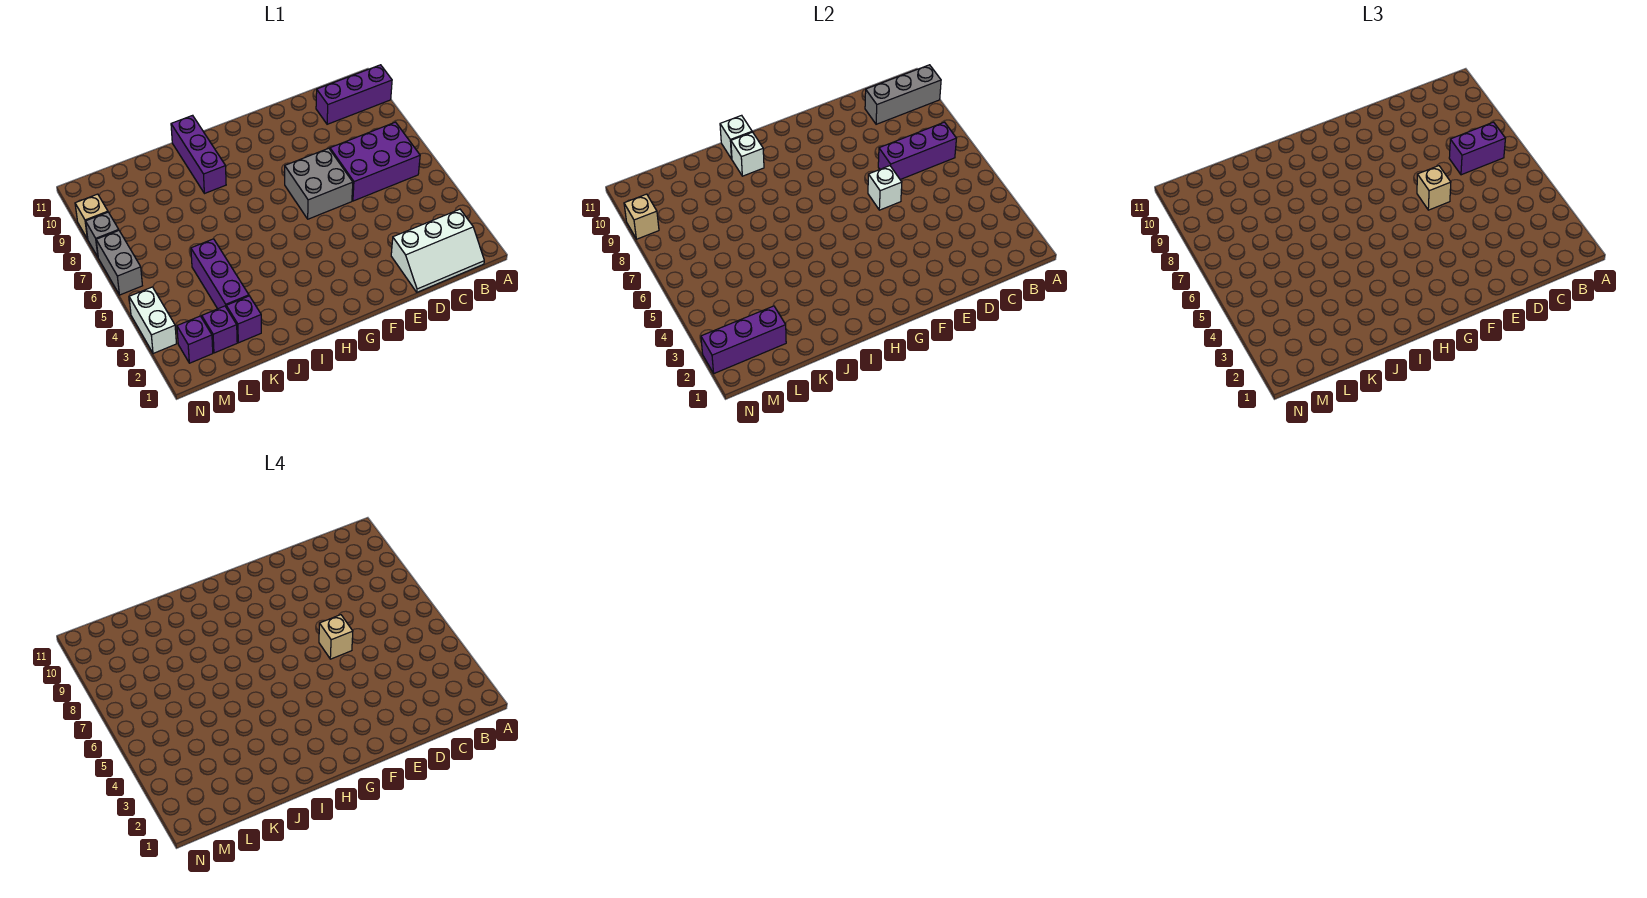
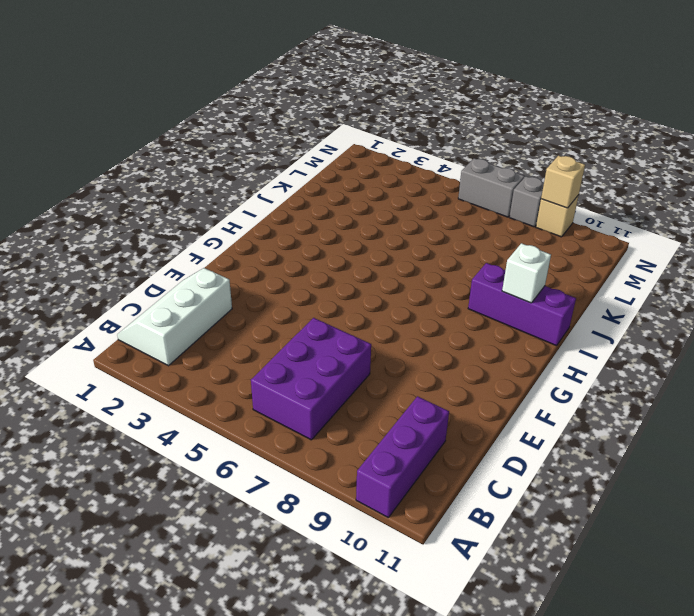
none -> grey 2x2 brick [285,148,353,219]
none -> purple 1x1 brick [226,296,261,343]
none -> purple 1x3 brick [191,239,249,309]

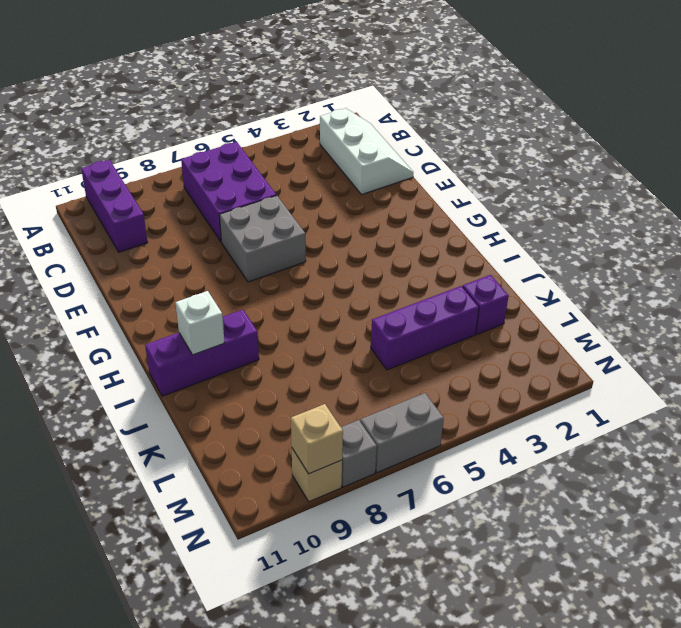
none -> purple 1x1 brick [202,306,237,353]
none -> purple 1x1 brick [177,316,213,363]
none -> white 1x2 brick [129,287,176,354]

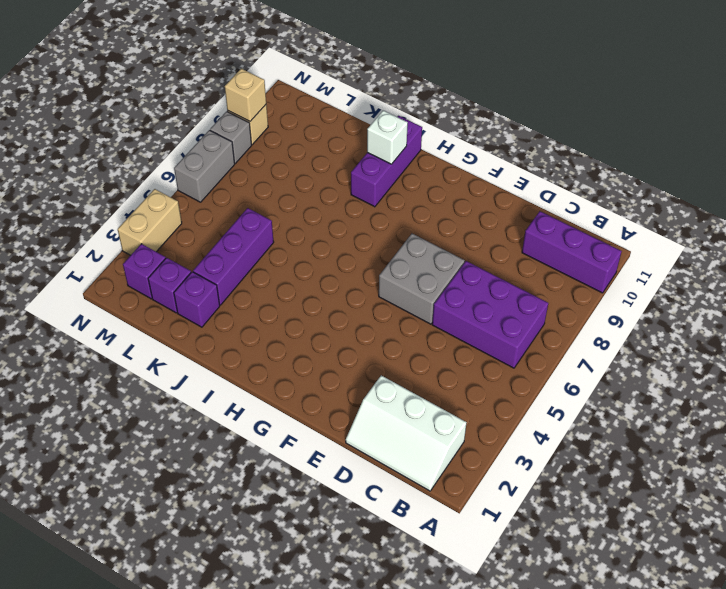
tan 1x2 brick [118,189,182,255] -> white 1x2 brick [129,287,176,354]
none -> grey 1x3 brick [865,65,941,124]
none -> purple 1x3 brick [878,122,956,180]
none -> white 1x1 brick [868,166,902,210]

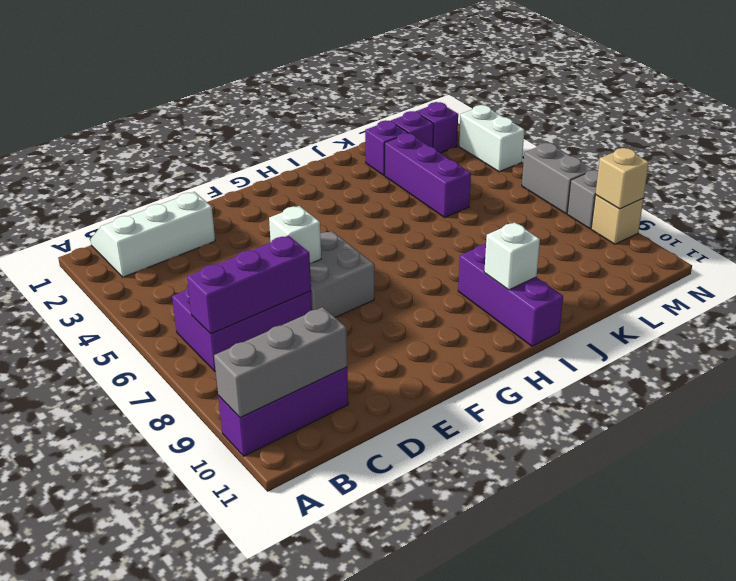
none -> white 1x1 brick [720,115,752,159]
none -> purple 1x3 brick [701,306,786,373]
none -> purple 1x2 brick [1449,122,1505,175]

